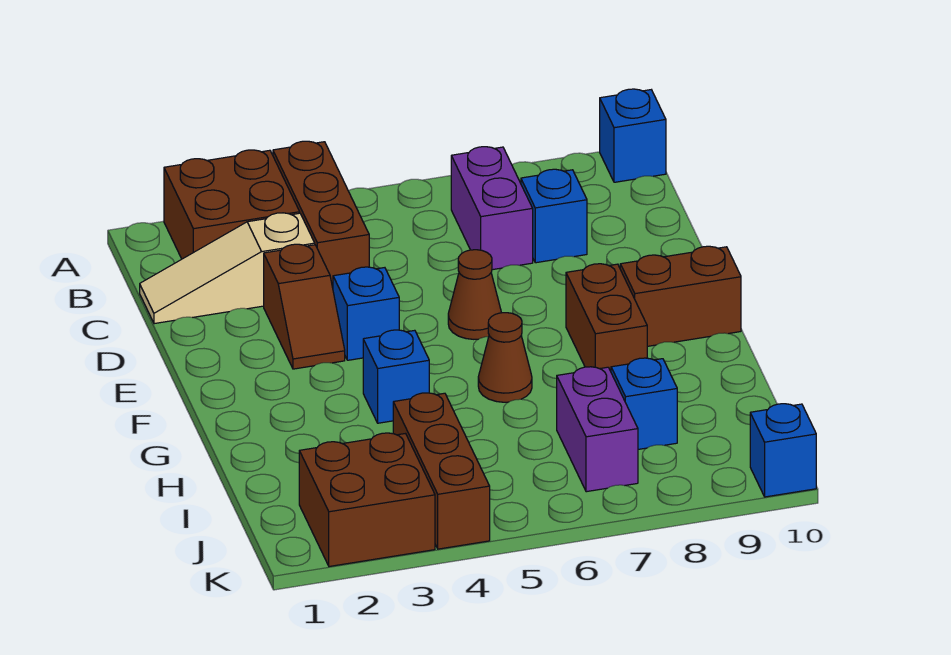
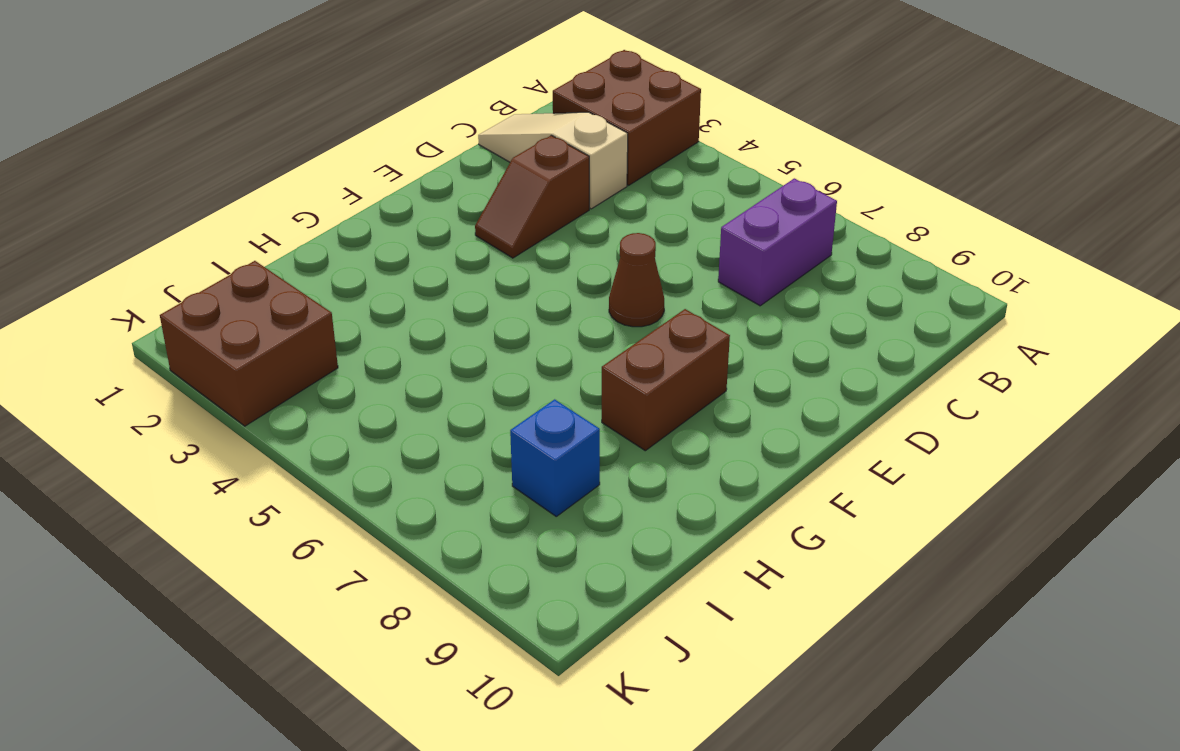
none -> brown 1x3 brick [273,141,369,288]
none -> blue 1x1 brick [600,89,666,182]
none -> blue 1x1 brick [521,169,587,263]

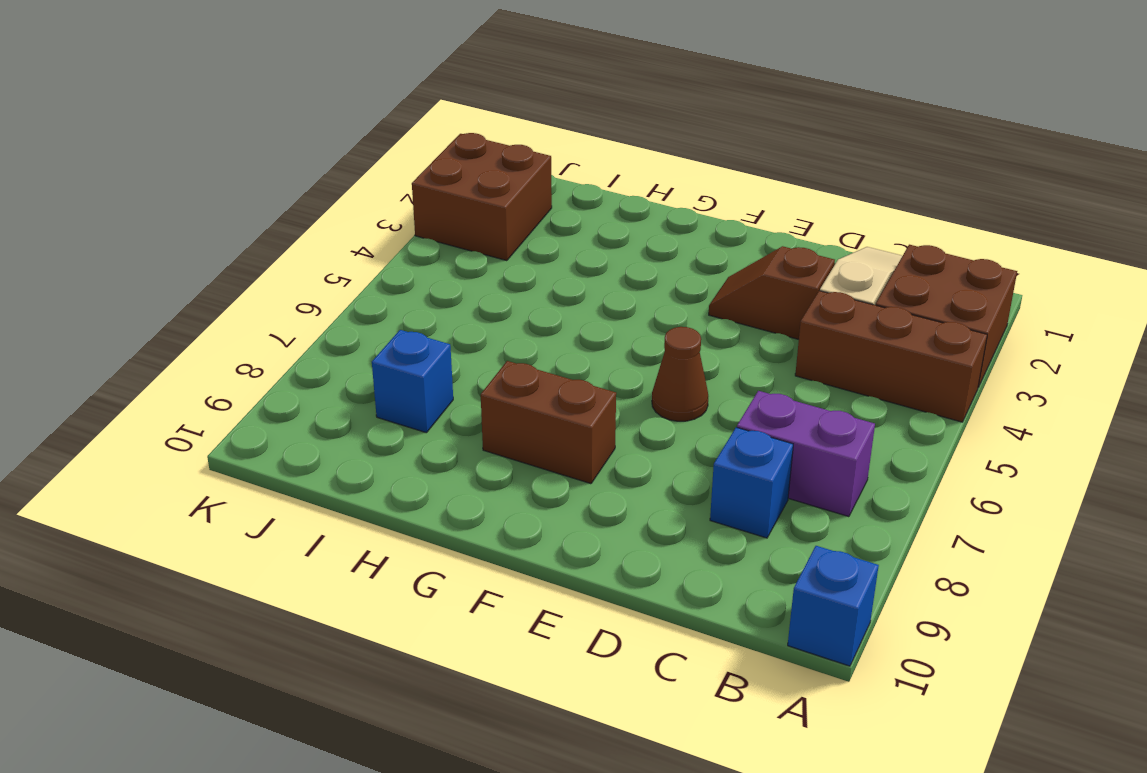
none -> blue 1x1 brick [333,267,399,360]
none -> brown 1x2 brick [620,246,741,346]
none -> blue 1x1 brick [363,330,429,423]

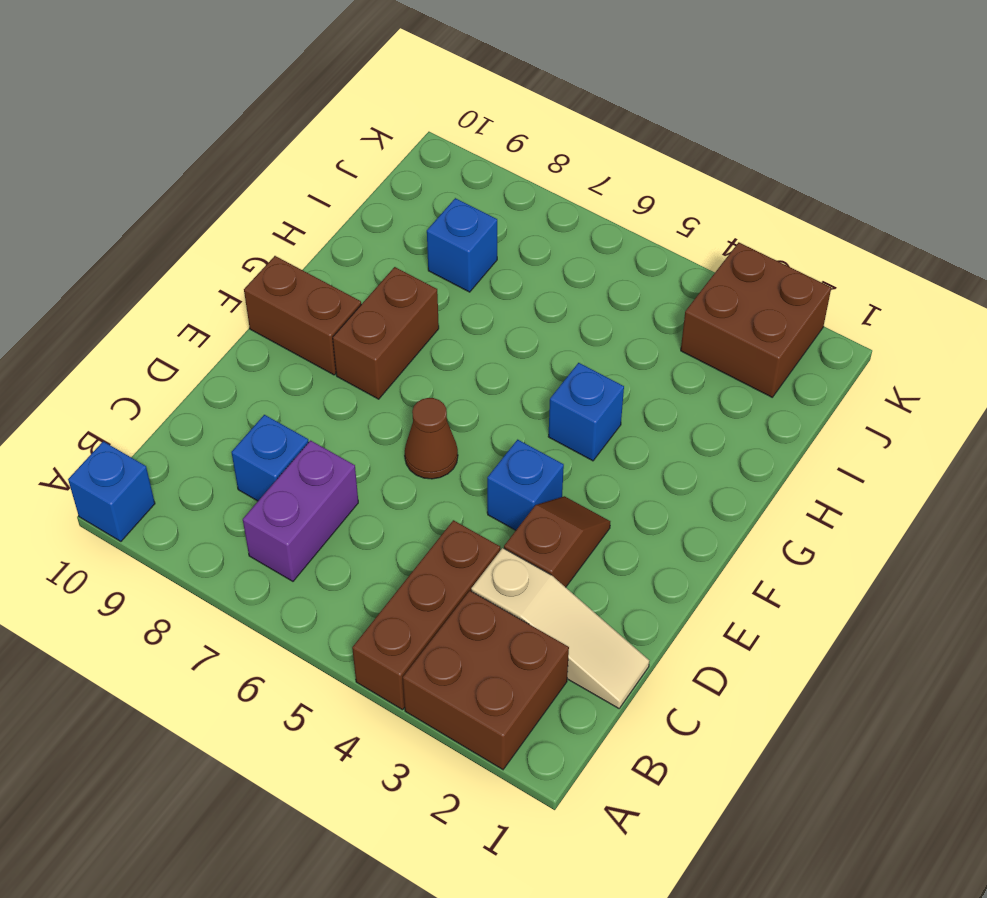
none -> brown 1x1 cone [478,313,532,402]
none -> brown 1x3 brick [393,393,490,549]
none -> purple 1x2 brick [557,367,638,492]

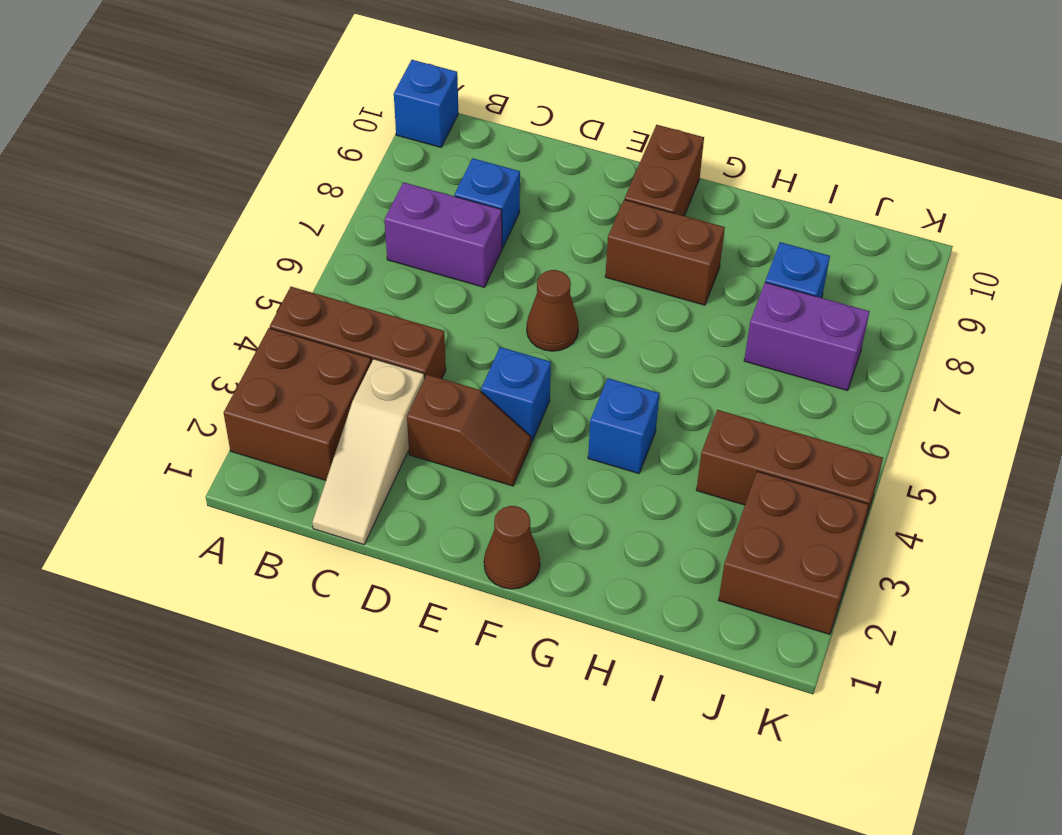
brown 1x1 cone [484,506,540,589] -> brown 1x1 cone moved to [478,313,532,402]
none -> blue 1x1 brick [750,404,816,497]

